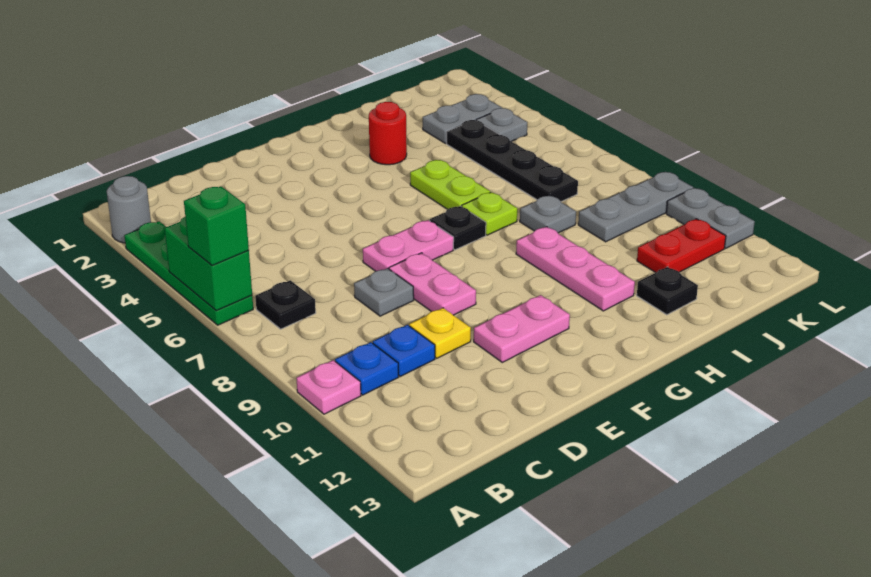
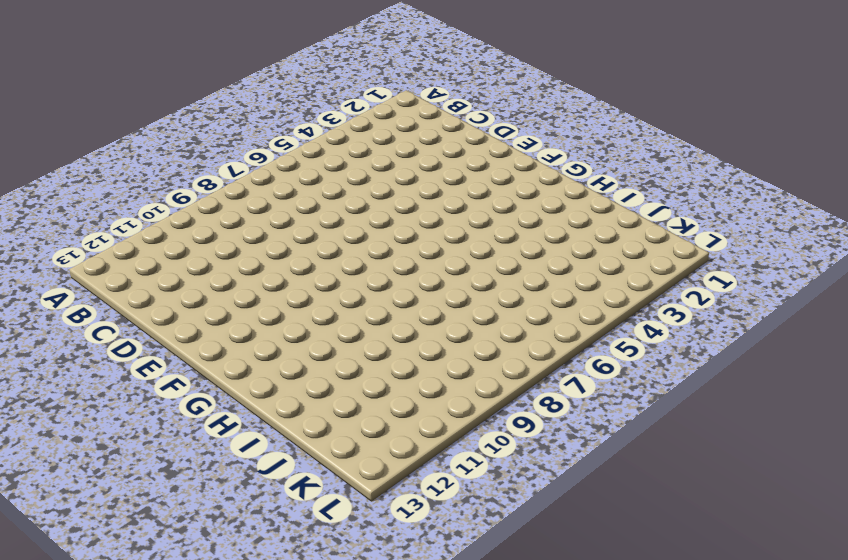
none -> grey 1x1 round brick [107,176,151,243]
none -> green 1x4 plate [124,221,253,325]
none -> pink 1x1 plate [296,360,361,414]

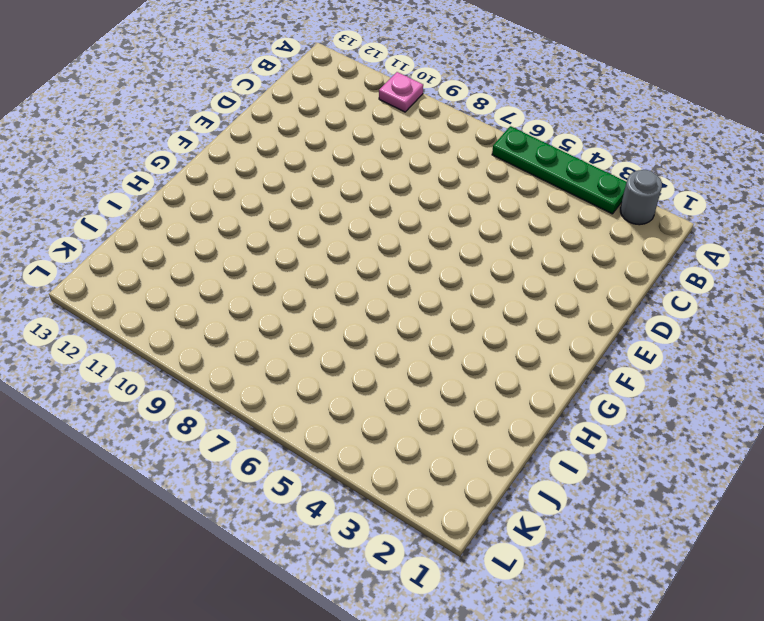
none -> black 1x1 plate [255,280,316,329]
none -> blue 1x1 plate [335,342,399,395]
none -> blue 1x1 plate [373,325,435,376]

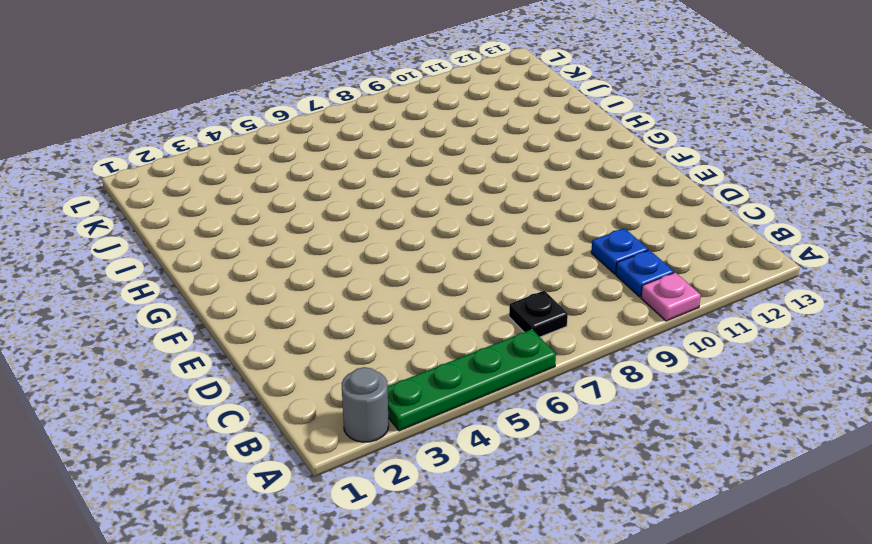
none -> grey 1x1 plate [354,268,414,316]
none -> yellow 1x1 plate [409,308,471,358]
none -> pink 1x2 plate [363,220,454,271]

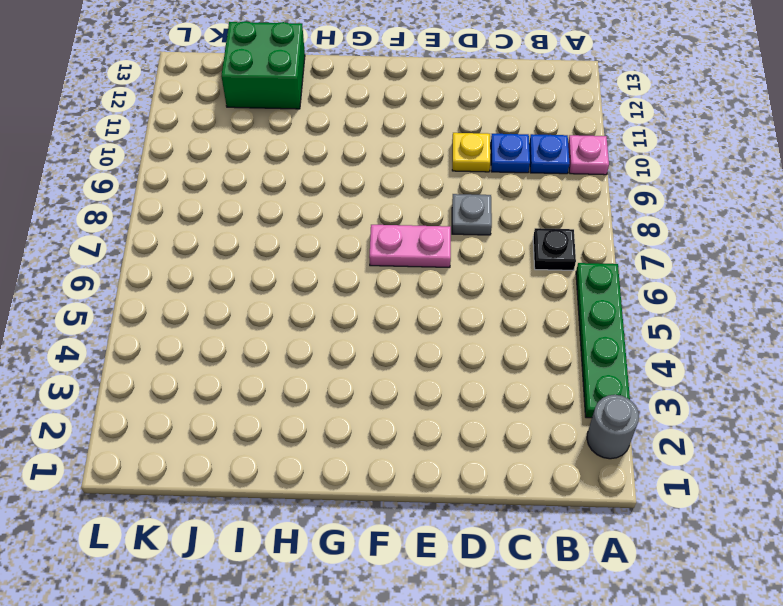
green 2x2 brick [221,21,305,109] -> black 1x1 plate [637,267,698,315]
none -> pink 1x2 plate [389,253,476,315]
none -> pink 1x2 plate [474,295,570,362]
none -> black 1x1 plate [430,206,486,250]

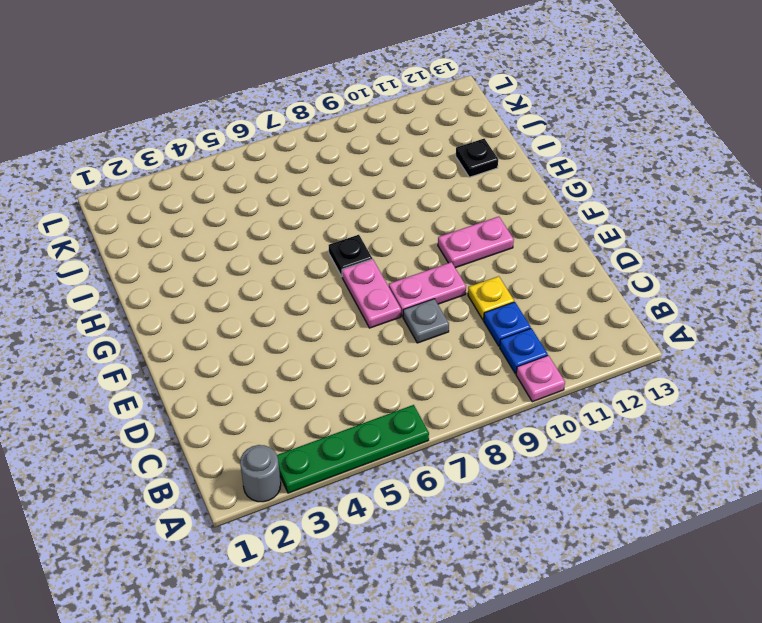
pink 1x2 plate [438,217,514,268] -> pink 1x2 plate turned to [474,295,570,362]
none -> black 1x1 plate [255,280,316,329]
none -> red 1x1 round brick [369,102,407,165]
none -> lime 1x2 plate [410,160,490,209]

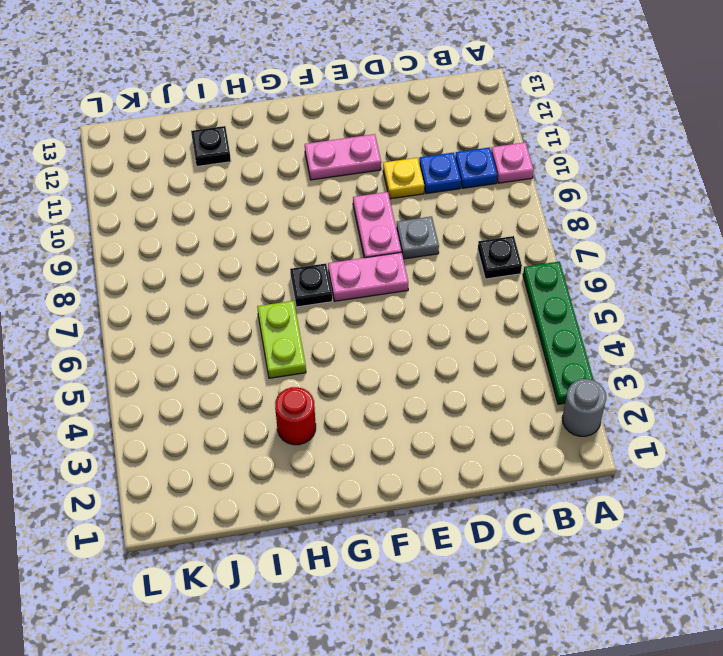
none -> lime 1x1 plate [462,192,517,235]
none -> pink 1x3 plate [516,227,635,311]
none -> grey 1x1 plate [520,195,576,233]

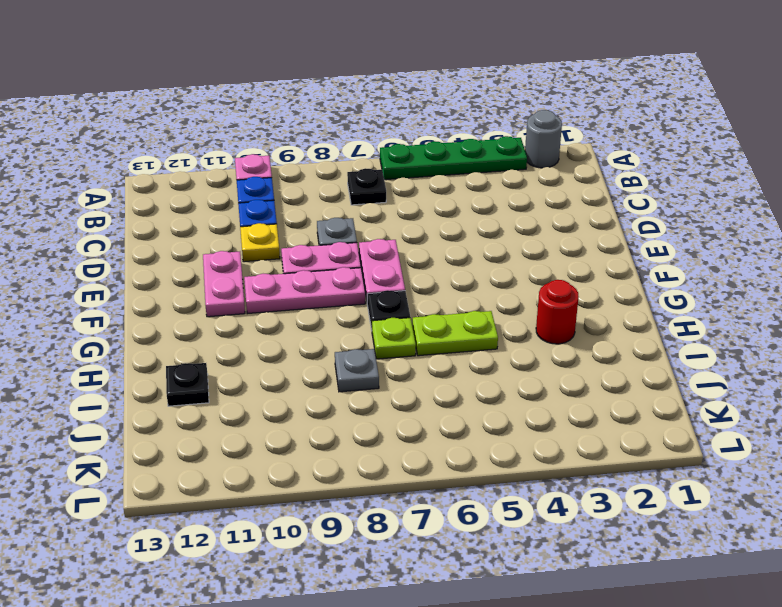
pink 1x3 plate [244,267,365,314] -> pink 1x3 plate moved to [516,227,635,311]
none -> grey 1x2 plate [423,94,502,143]
none -> black 1x4 plate [447,120,578,201]
none -> grey 1x3 plate [578,172,693,242]

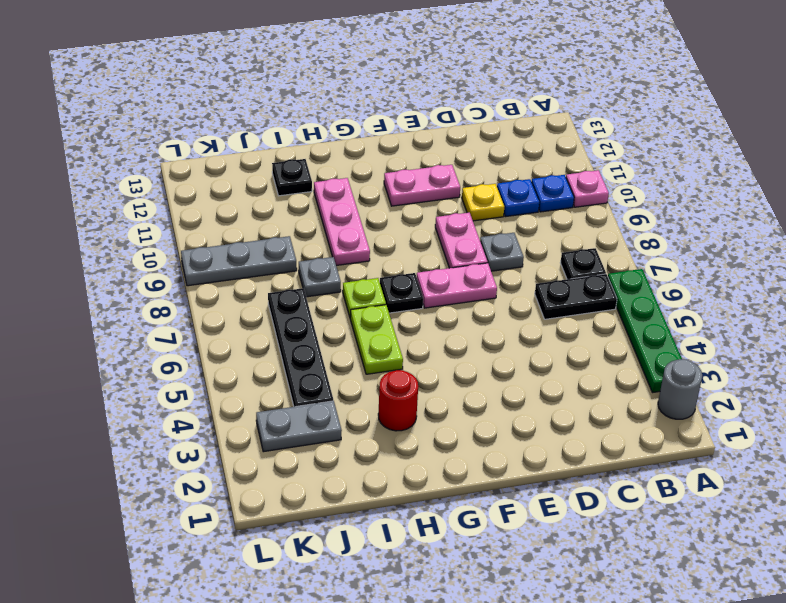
black 1x2 plate [535,274,617,319] -> none
none -> red 1x2 plate [637,219,726,273]
none -> grey 1x1 plate [477,108,527,142]
none -> grey 1x2 plate [666,188,755,248]

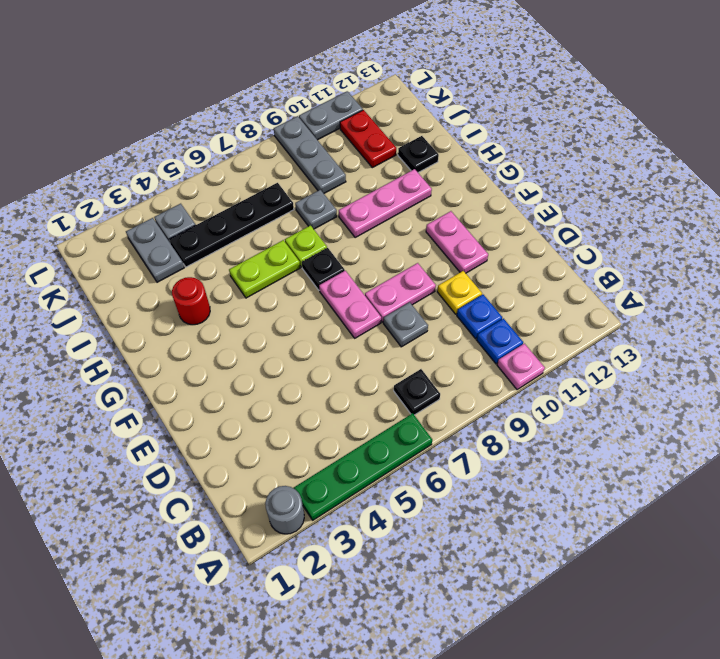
none -> green 1x2 brick [164,217,252,311]
none -> green 1x1 brick [184,186,249,266]

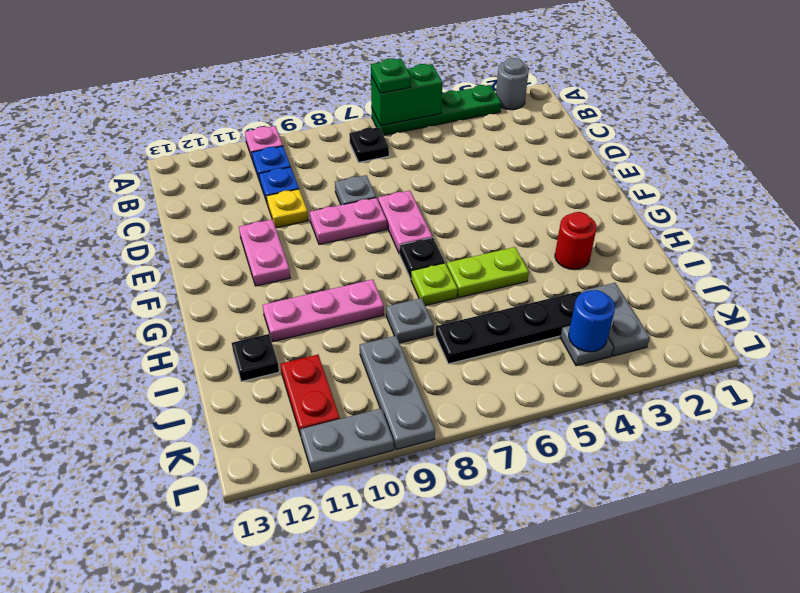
green 1x1 plate [371,58,411,93] -> green 1x1 brick [184,186,249,266]
blue 1x1 round brick [569,290,615,352] -> none

